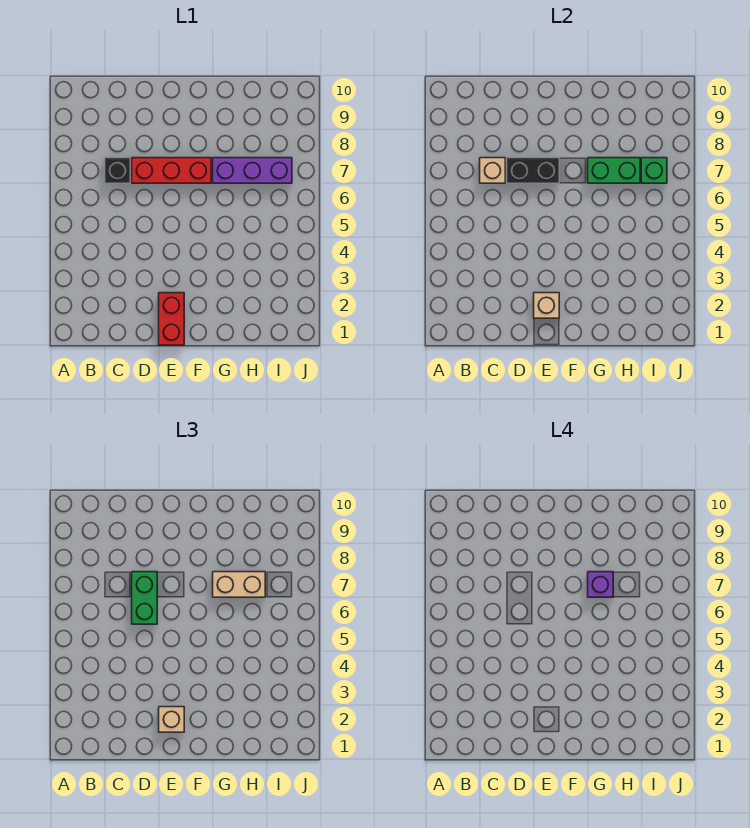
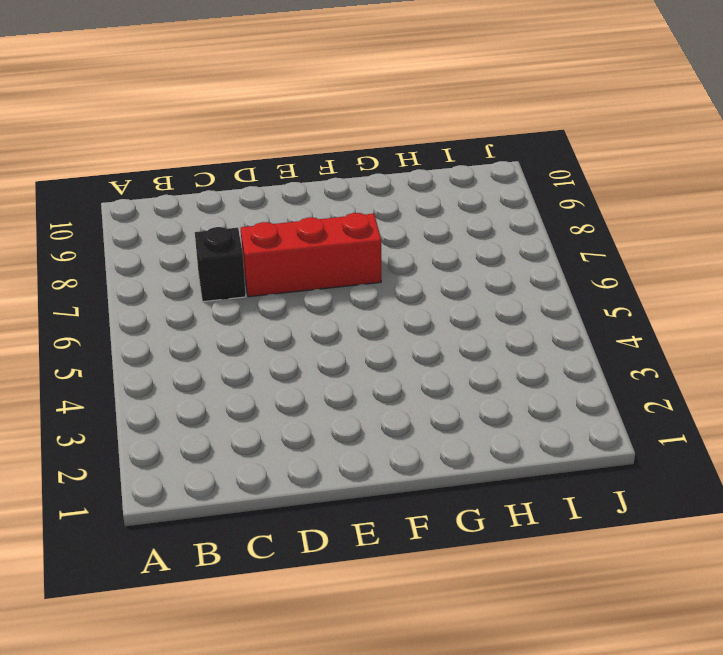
none -> red 1x2 brick [159,293,184,345]
none -> purple 1x3 brick [213,158,292,183]
none -> tan 1x1 brick [480,158,505,183]

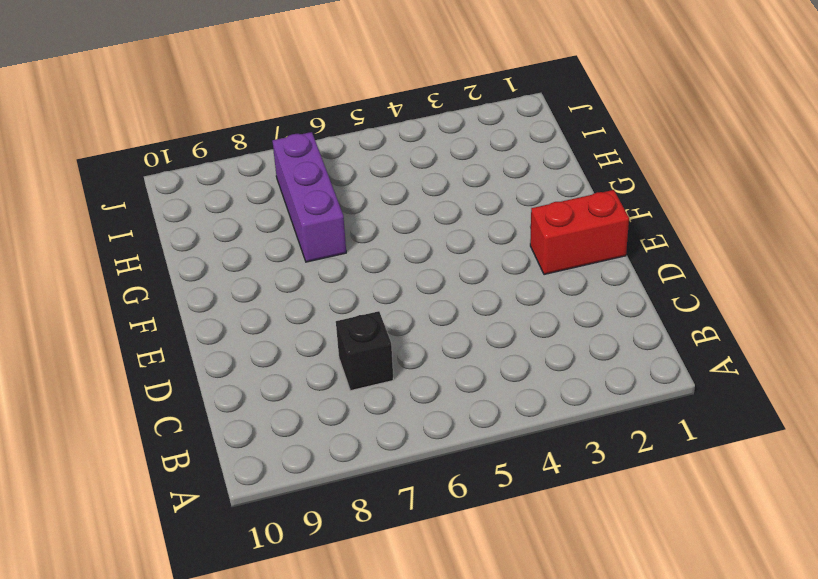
none -> red 1x3 brick [132,158,211,183]
none -> tan 1x1 brick [480,158,505,183]
none -> black 1x2 brick [507,158,559,183]

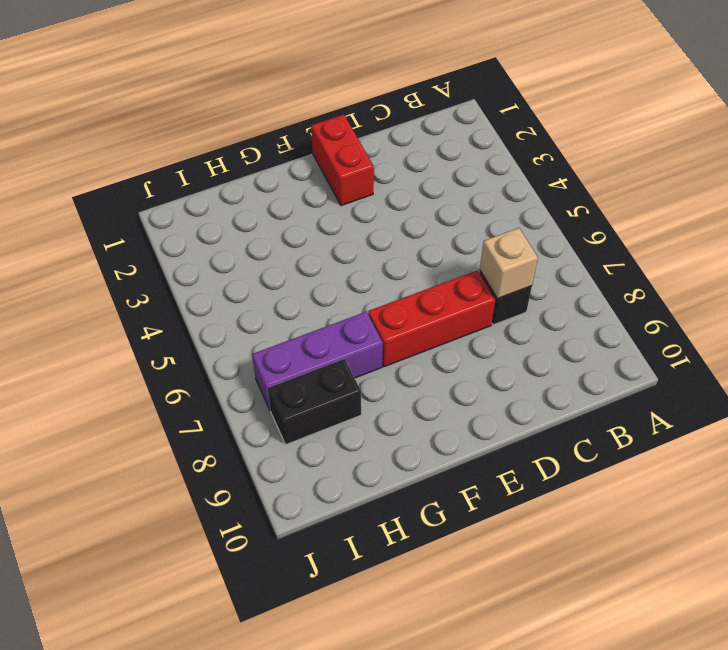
black 1x2 brick [267,359,361,444] -> black 1x2 brick moved to [507,158,559,183]
none -> tan 1x1 brick [534,293,559,318]
none -> green 1x2 brick [588,158,640,183]
none -> green 1x1 brick [641,158,667,183]

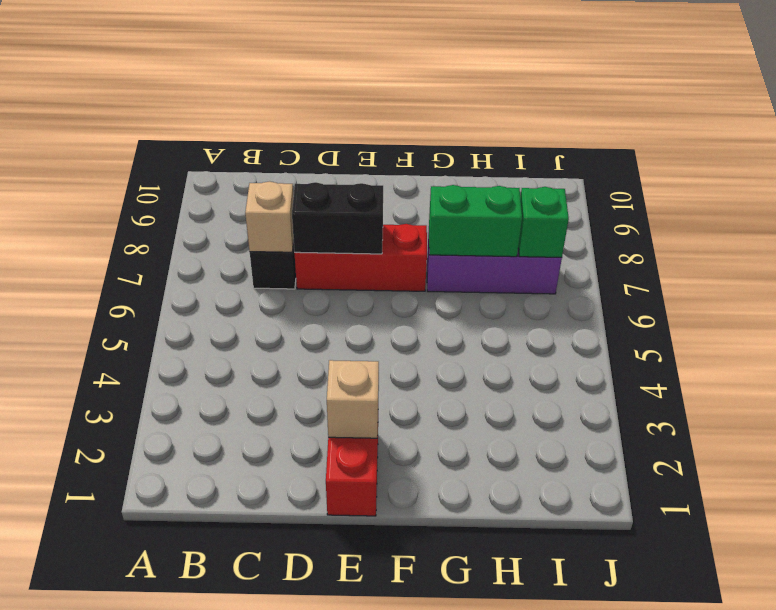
none -> green 1x2 brick [132,572,157,624]
none -> tan 1x1 brick [159,707,184,732]
none -> tan 1x2 brick [213,572,265,597]

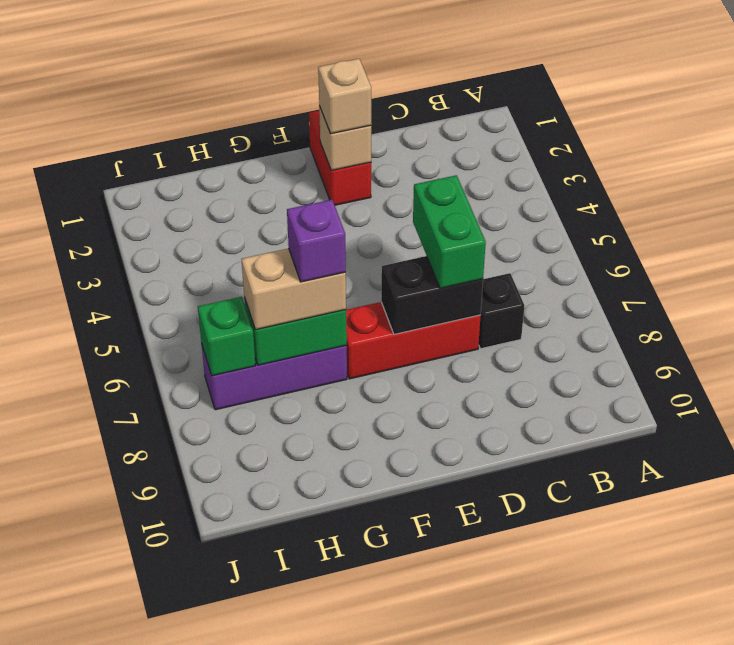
none -> tan 1x1 brick [480,158,505,183]

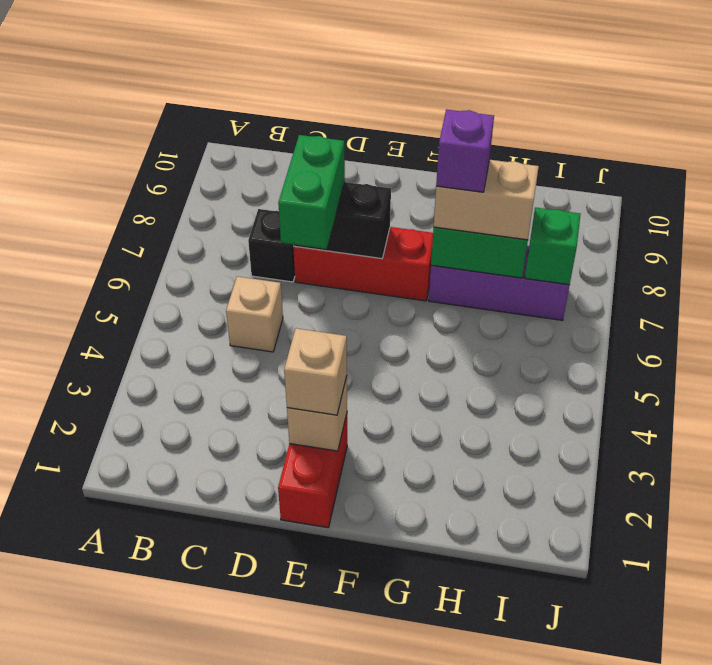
tan 1x1 brick [226,276,283,352] -> tan 1x1 brick moved to [480,158,505,183]

